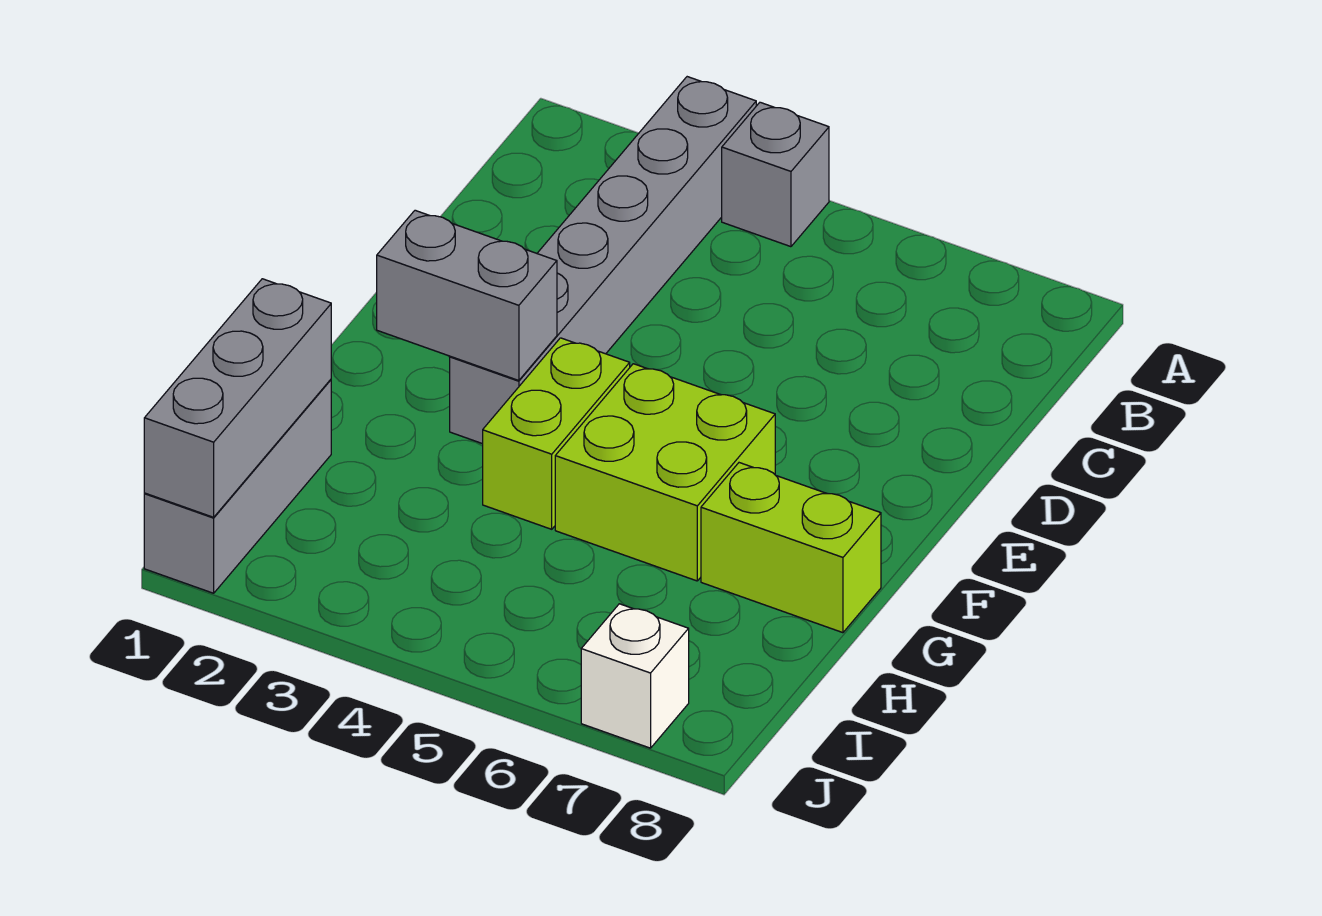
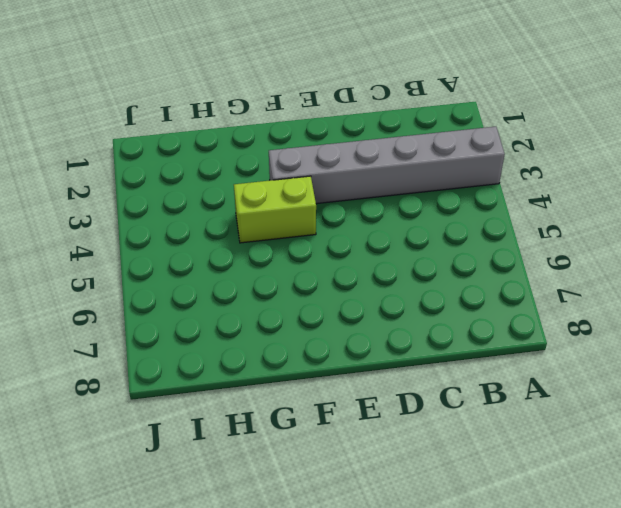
none -> grey 1x1 brick [722,102,829,247]
none -> lime 2x2 brick [555,364,775,581]

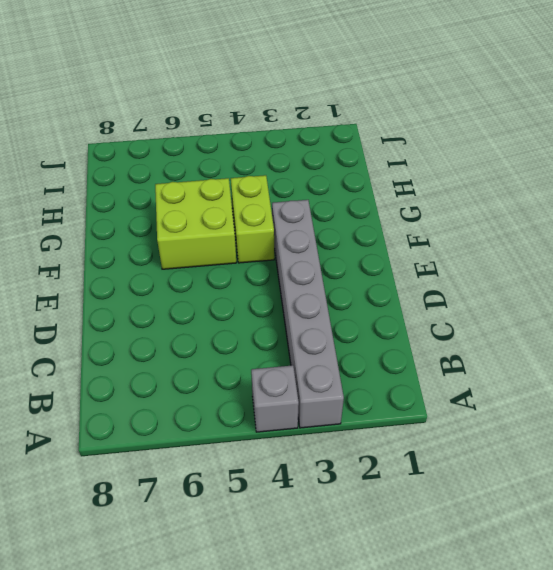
none -> lime 1x2 brick [701,463,881,633]
none -> grey 1x3 brick [144,380,331,593]

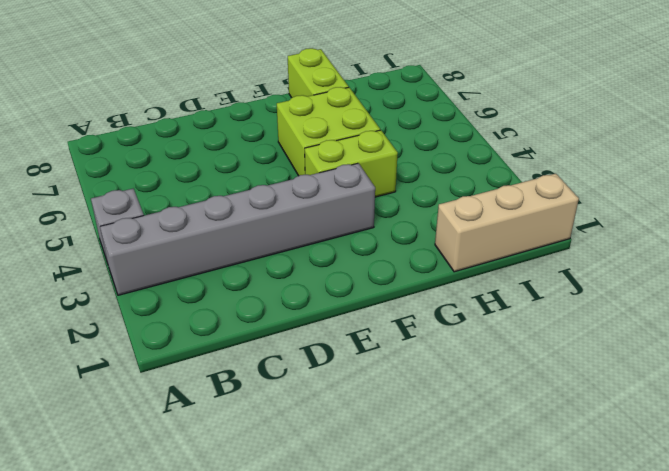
tan 1x3 brick [435,174,579,272] -> grey 1x3 brick [144,380,331,593]
none -> white 1x1 brick [581,604,689,748]
none -> grey 1x2 brick [377,210,557,381]

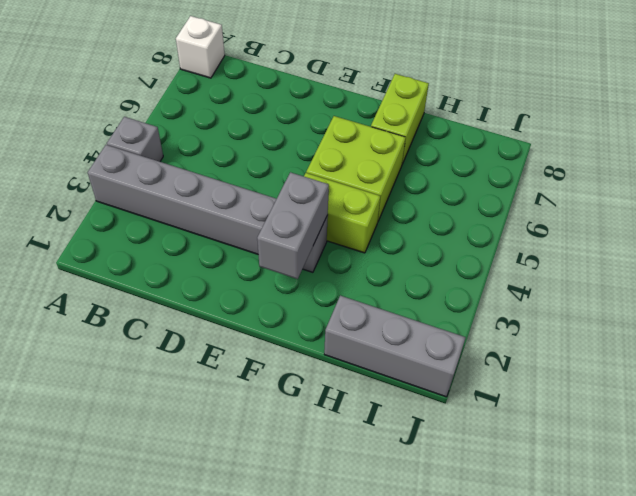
white 1x1 brick [176,16,225,78] -> white 1x1 brick moved to [581,604,689,748]
none -> grey 1x3 brick [144,279,331,517]

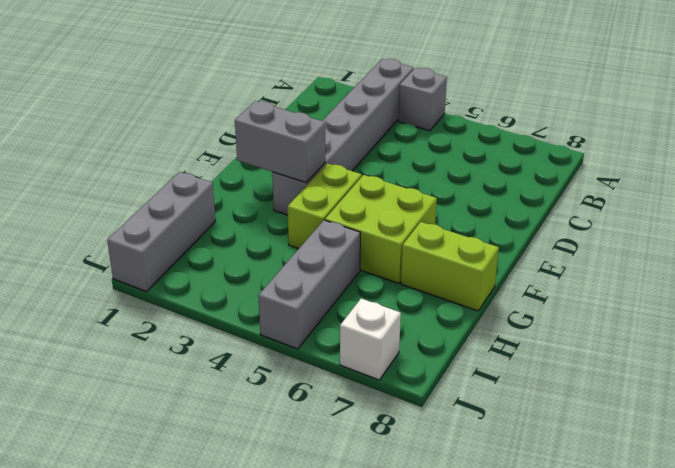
grey 1x3 brick [258,220,360,349] -> grey 1x3 brick moved to [144,279,331,517]

